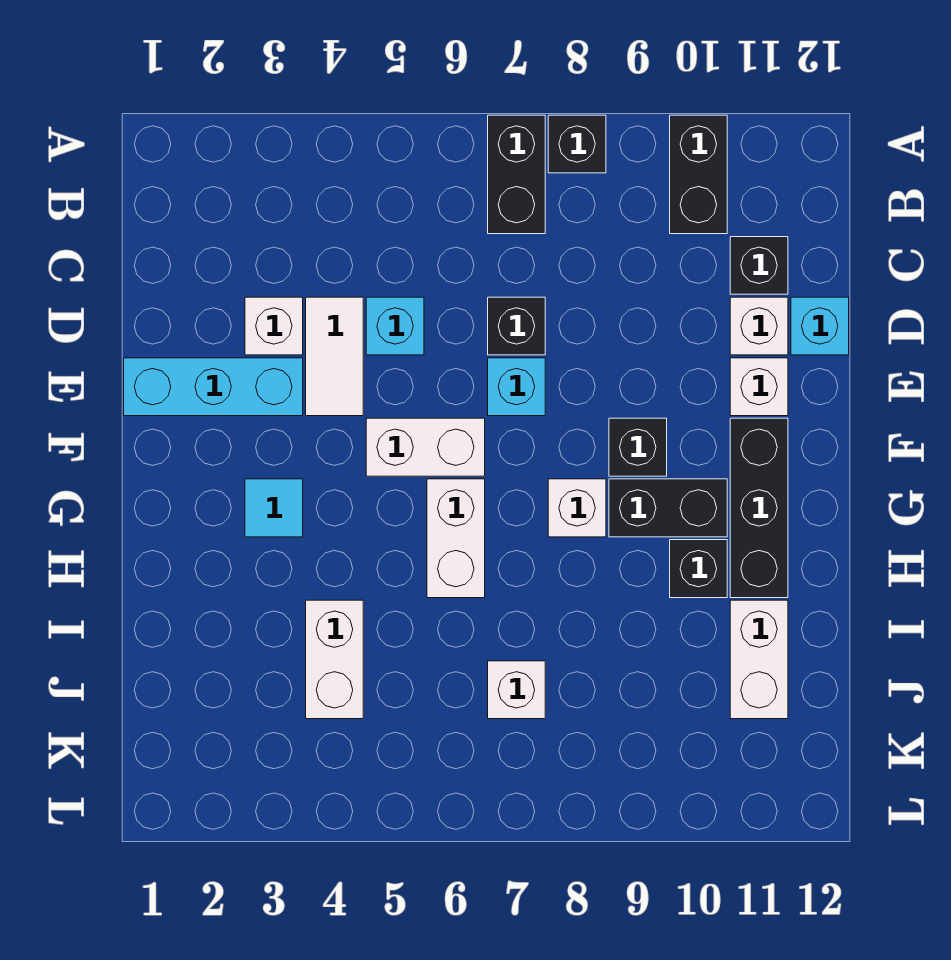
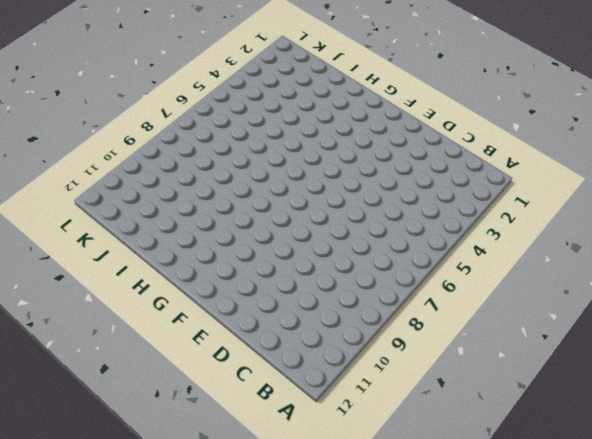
none -> black 1x2 brick [488,115,545,234]
none -> black 1x1 brick [548,115,606,173]
none -> black 1x2 brick [670,115,727,234]

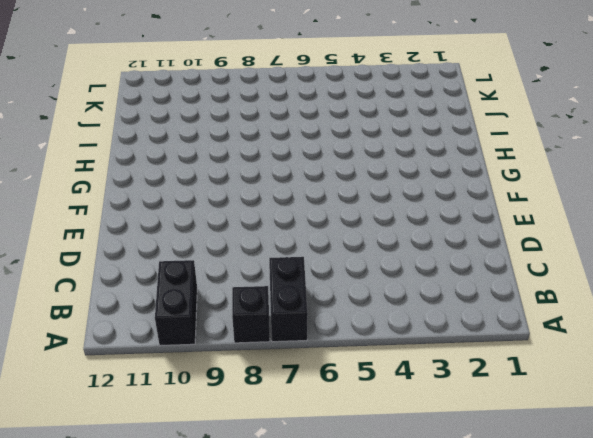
none -> black 1x1 brick [730,237,788,294]
none -> white 1x1 brick [245,297,303,355]
none -> white 1x2 tile [306,297,363,416]

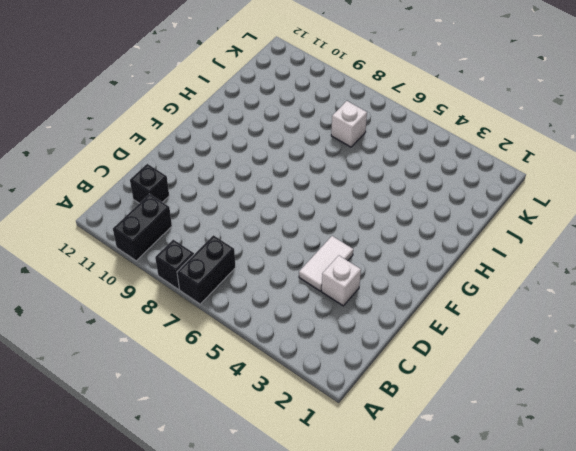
none -> cyan 1x1 brick [366,297,424,355]
none -> black 1x1 brick [488,297,545,355]
none -> white 1x1 brick [730,297,788,355]

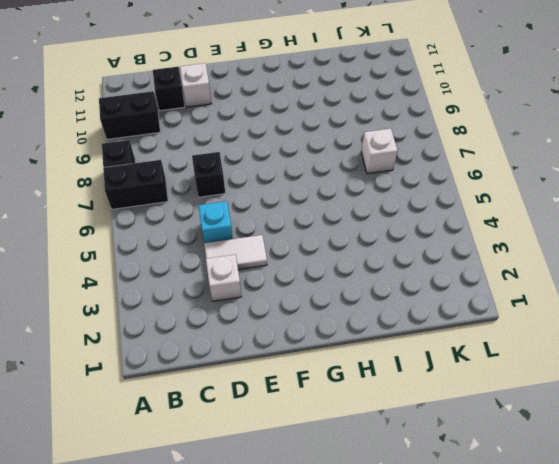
none -> cyan 1x1 brick [791,297,849,355]
none -> cyan 1x3 brick [124,358,303,416]
none -> cyan 1x1 brick [488,358,545,416]

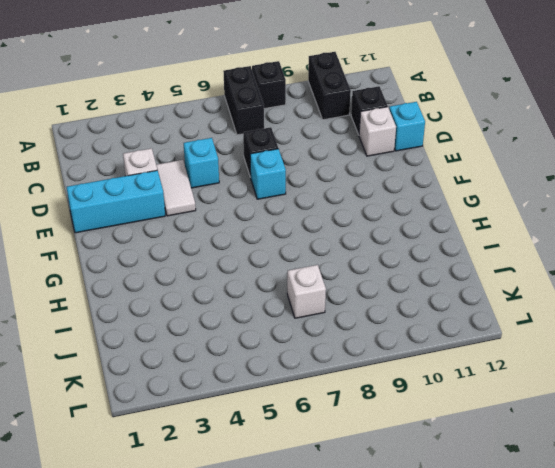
none -> white 1x1 brick [730,358,788,416]
none -> white 1x2 brick [366,418,485,476]
none -> black 1x1 brick [609,418,667,476]

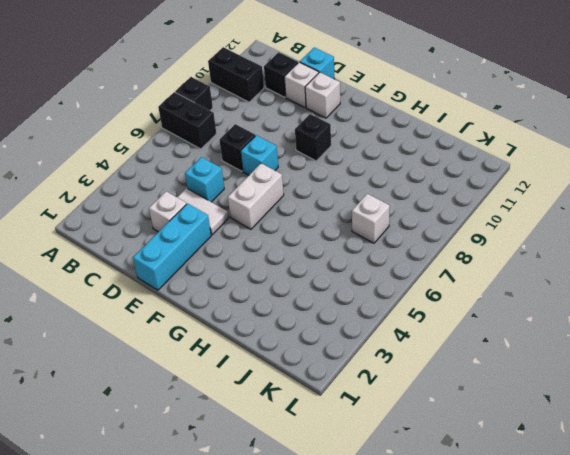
none -> black 1x3 brick [730,418,788,598]
none -> cyan 1x1 tile [245,479,303,537]
none -> white 1x2 brick [427,479,485,598]

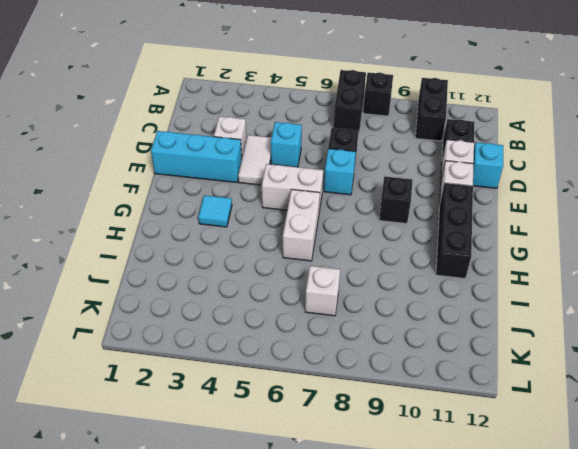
none -> white 1x1 brick [548,479,606,537]
none -> black 1x2 brick [609,479,727,537]
none -> black 1x1 brick [670,540,727,598]

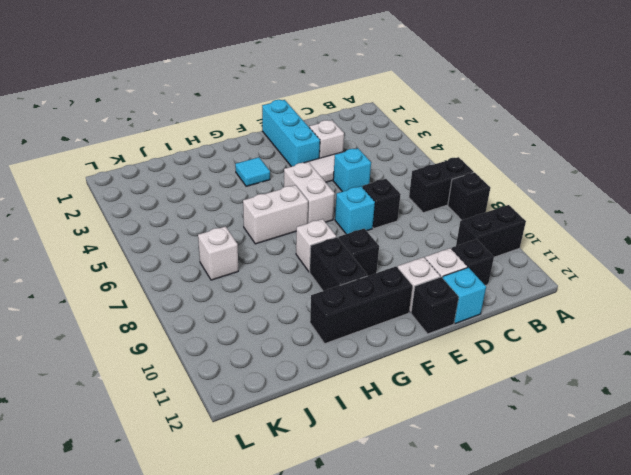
black 1x1 brick [411,277,459,334] -> black 1x1 brick moved to [670,540,727,598]
none -> white 1x2 brick [306,600,363,719]
none -> white 1x2 brick [730,600,788,719]

